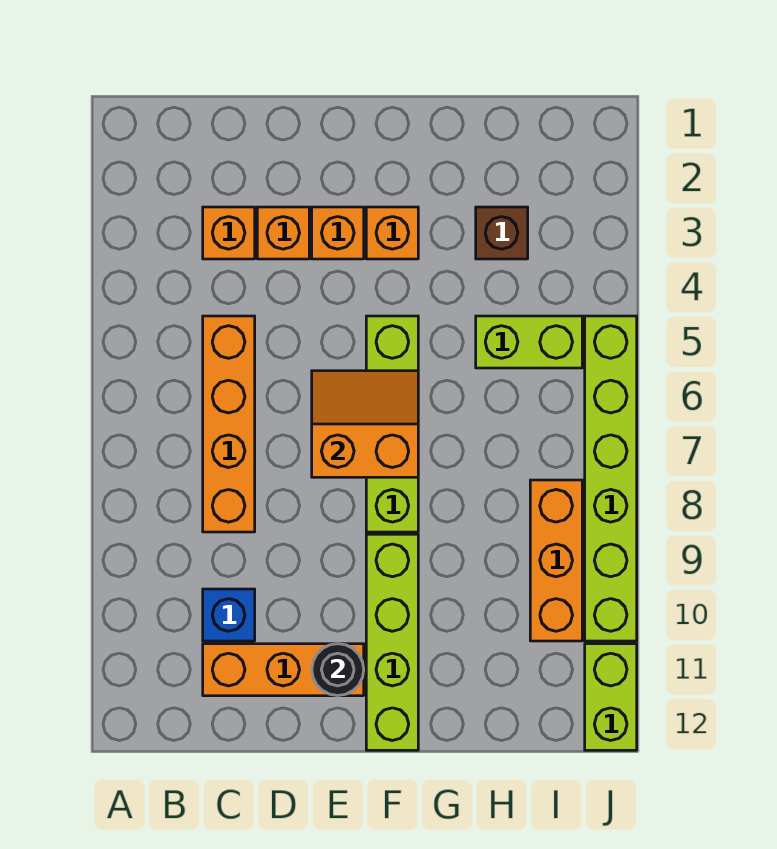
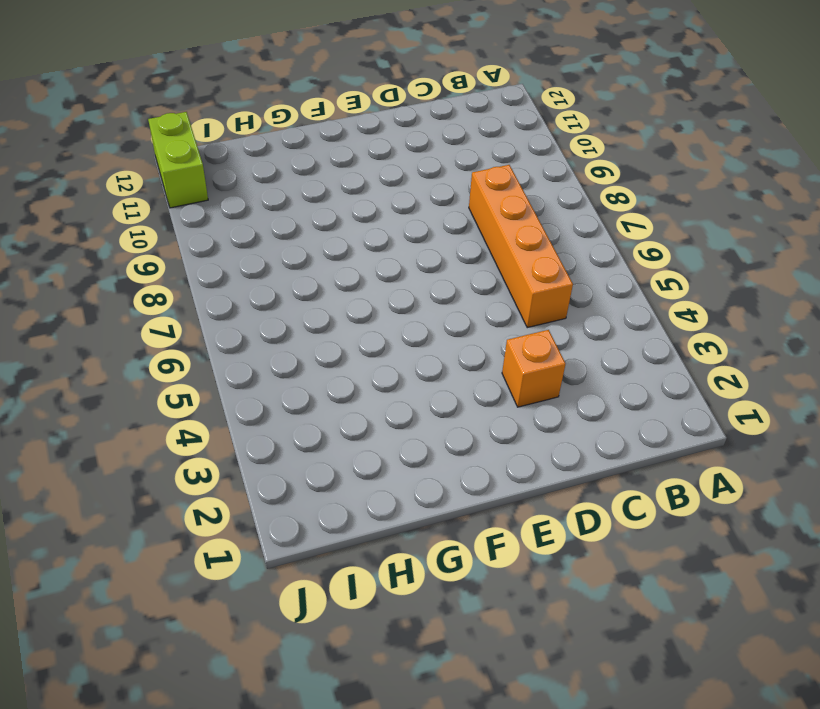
none -> orange 1x1 brick [203,207,255,259]
none -> blue 1x1 brick [203,589,255,641]
none -> orange 1x3 brick [203,644,364,696]

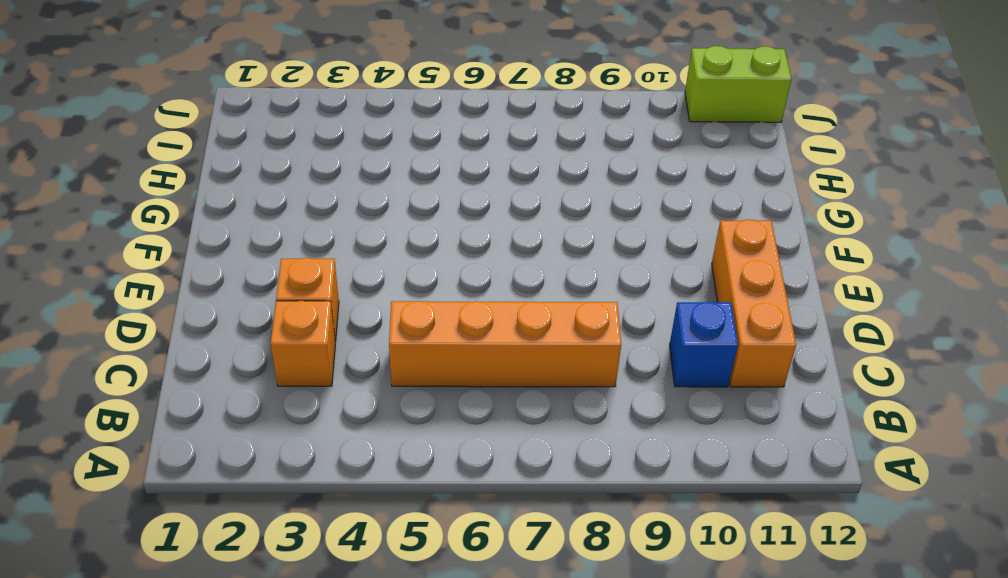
none -> orange 1x1 brick [312,207,364,259]
none -> orange 1x1 brick [366,207,418,259]
none -> lime 1x4 brick [366,316,418,532]

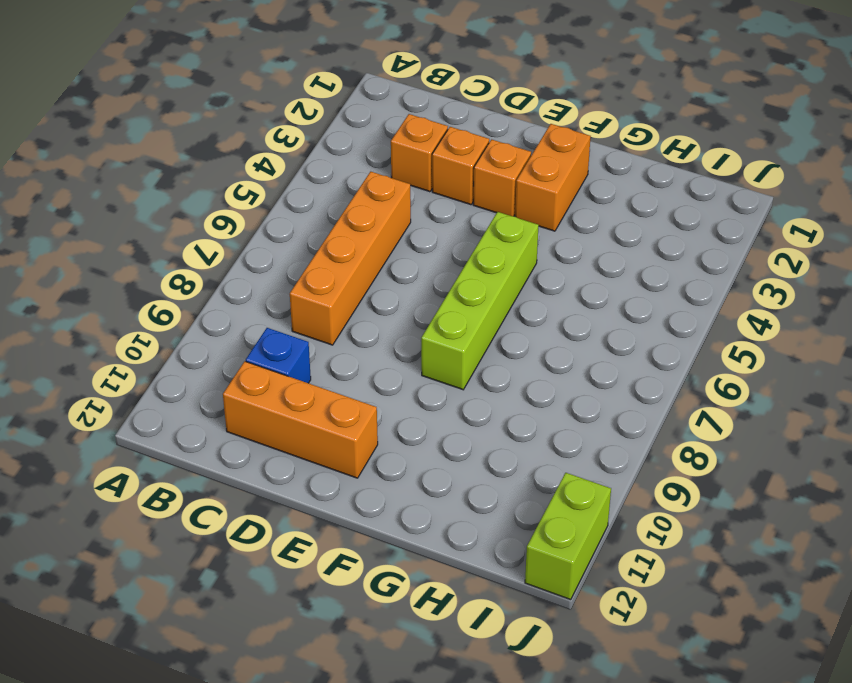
orange 1x2 brick [515,124,591,231] -> orange 1x1 brick [366,207,418,259]
none -> lime 1x4 brick [366,534,418,750]
none -> brown 1x1 brick [476,207,528,259]
none -> lime 1x2 brick [476,316,582,368]

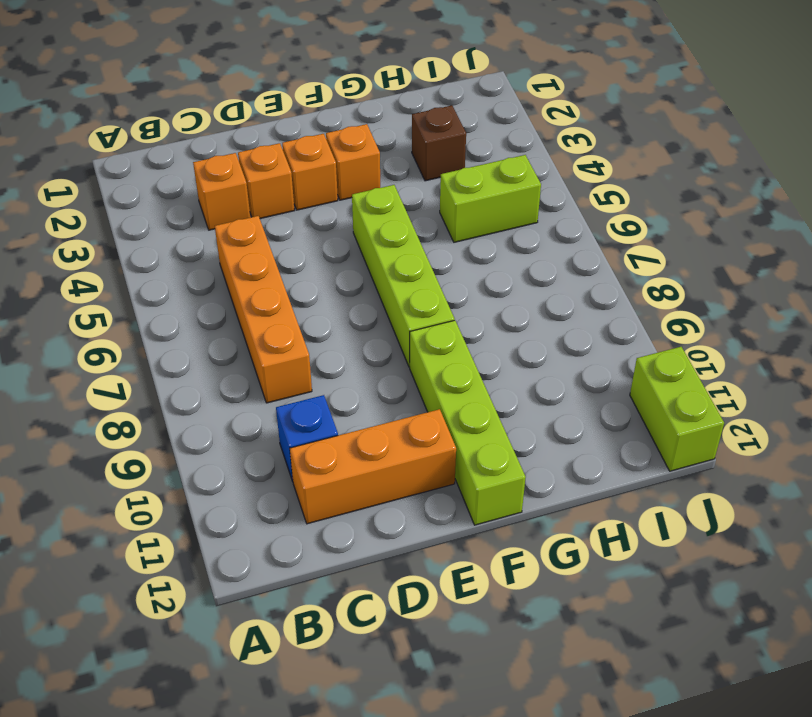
none -> orange 1x3 brick [530,480,582,641]
none -> lime 1x6 brick [585,316,637,641]
none -> orange 2x2 slope [312,371,418,477]

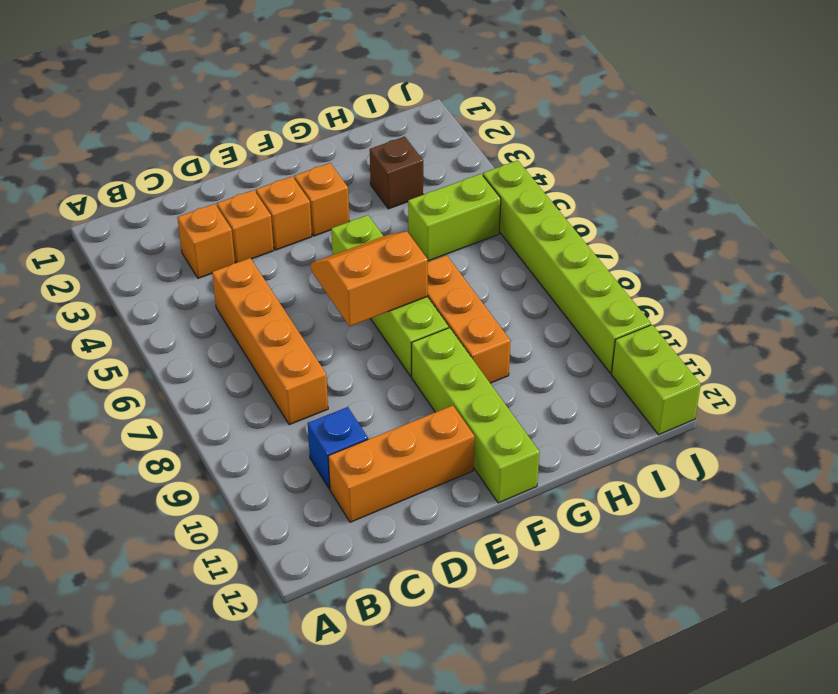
orange 1x3 brick [428,255,511,383] -> orange 1x3 brick moved to [530,480,582,641]
none -> black 1x1 round brick [312,644,364,696]

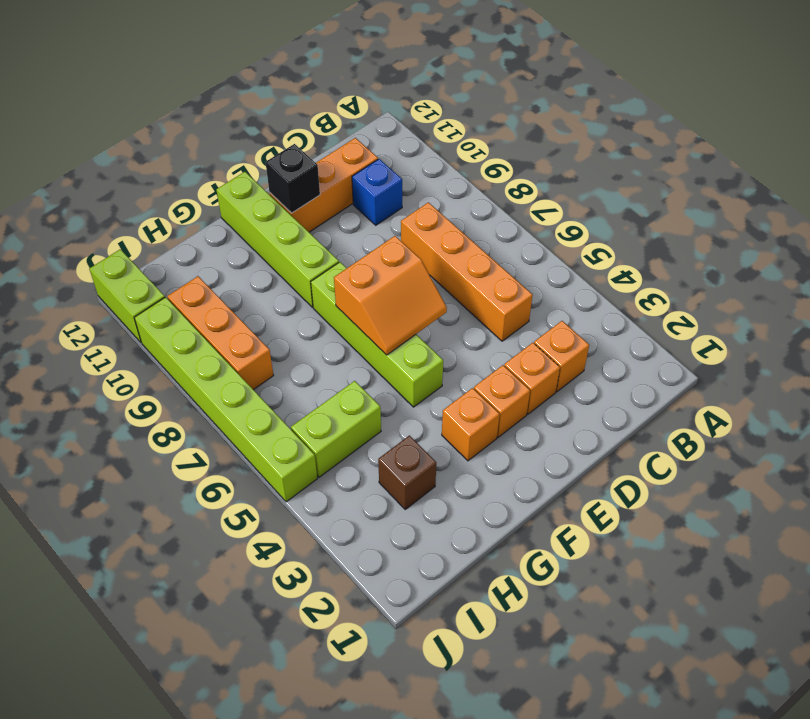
black 1x1 brick [266,144,320,213] -> black 1x1 round brick [312,644,364,696]

